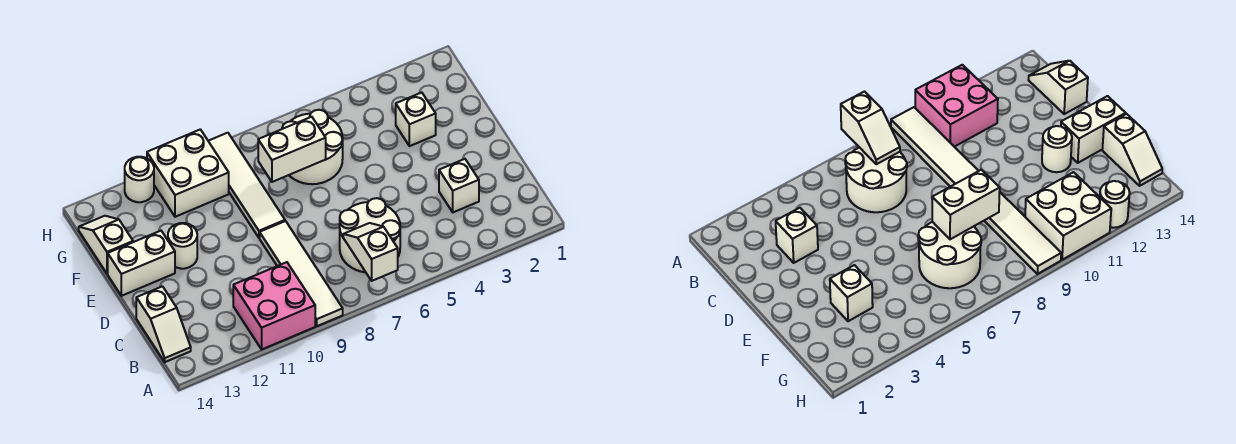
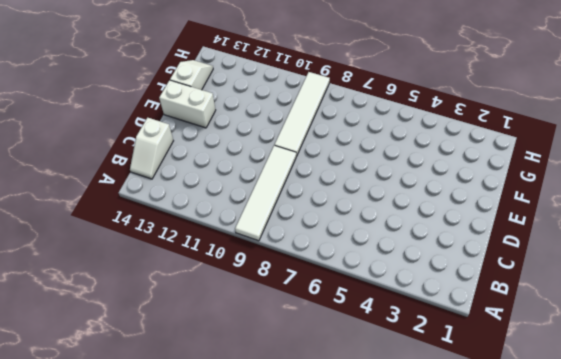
none -> pink 2x2 brick [233,262,315,349]
none -> white 2x2 round brick [340,198,400,272]
none -> white 1x1 brick [439,159,479,212]

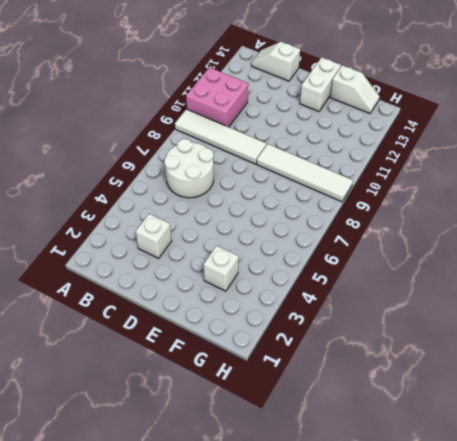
none -> white 1x1 round brick [168,223,197,269]
none -> white 2x2 round brick [282,110,343,184]
none -> white 2x2 brick [147,129,229,217]

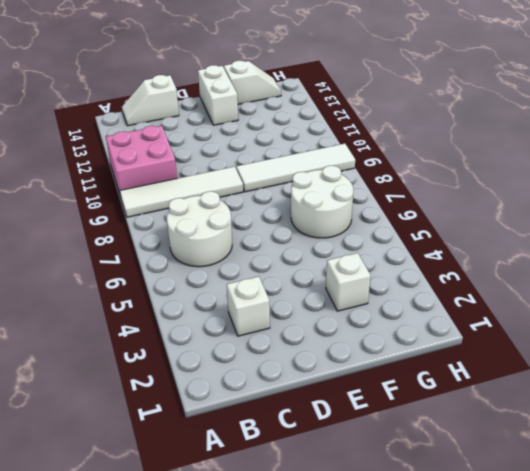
none -> white 1x1 round brick [168,223,197,269]
none -> white 2x2 brick [147,129,229,217]
none -> white 1x1 round brick [125,157,154,202]

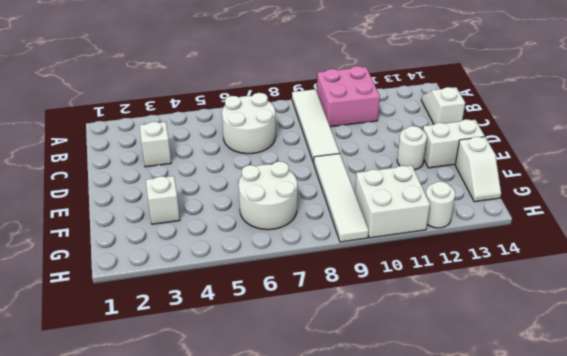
none -> white 1x2 slope [343,223,398,281]
none -> white 1x2 brick [258,117,326,182]

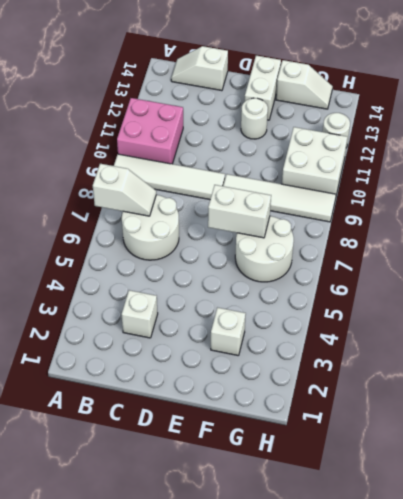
white 1x2 brick [208,185,271,238] -> white 1x2 brick turned to [258,117,326,182]

